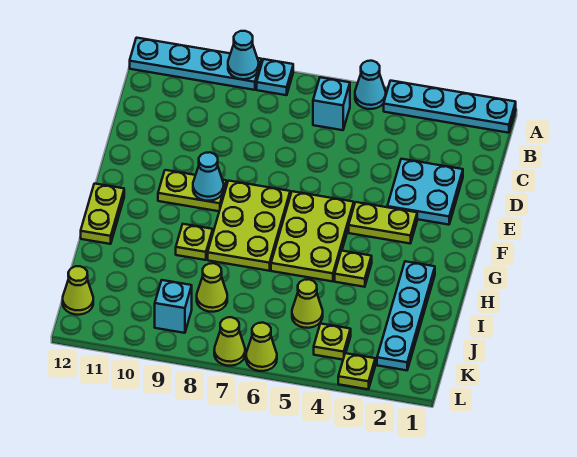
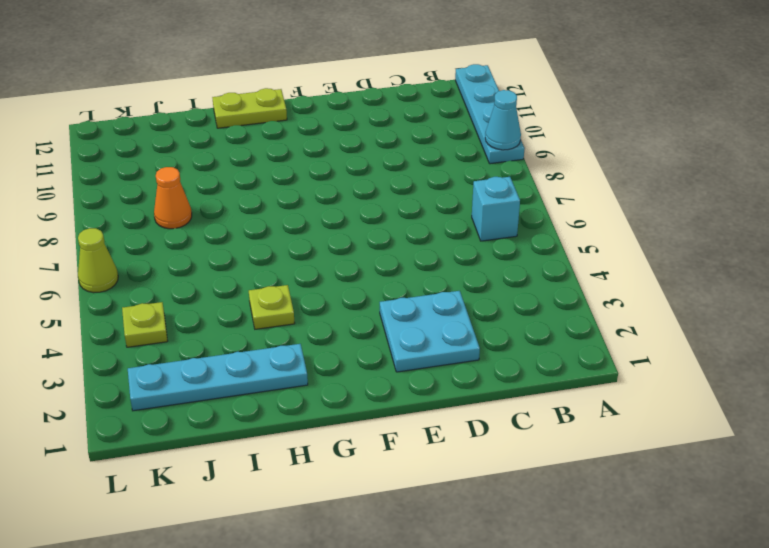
orange 1x1 cone [154,167,192,229] -> lime 1x1 cone [197,263,227,312]
none -> cyan 1x4 plate [384,81,516,133]
none -> cyan 1x1 cone [355,61,386,109]
none -> cyan 1x1 plate [257,59,293,95]

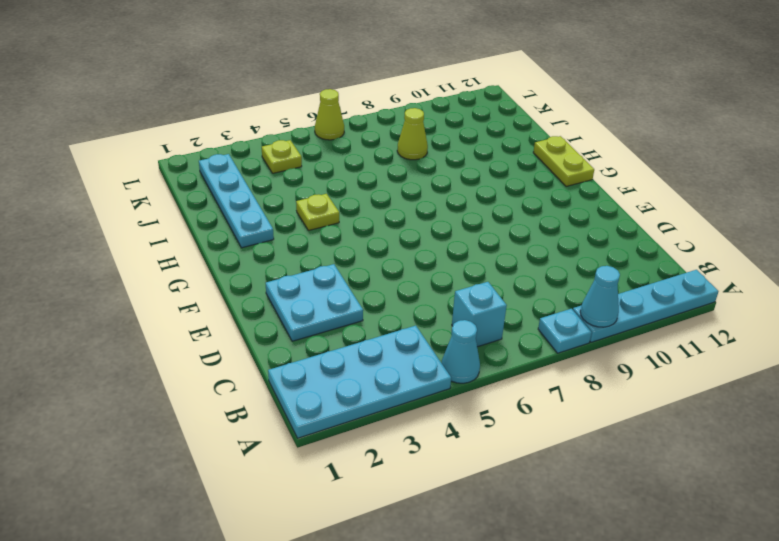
cyan 2x4 plate [268,326,451,438] -> cyan 1x4 plate [384,81,516,133]
none -> lime 1x2 plate [349,202,417,243]
none -> lime 2x3 plate [271,191,354,281]
none -> lime 2x3 plate [208,181,290,271]

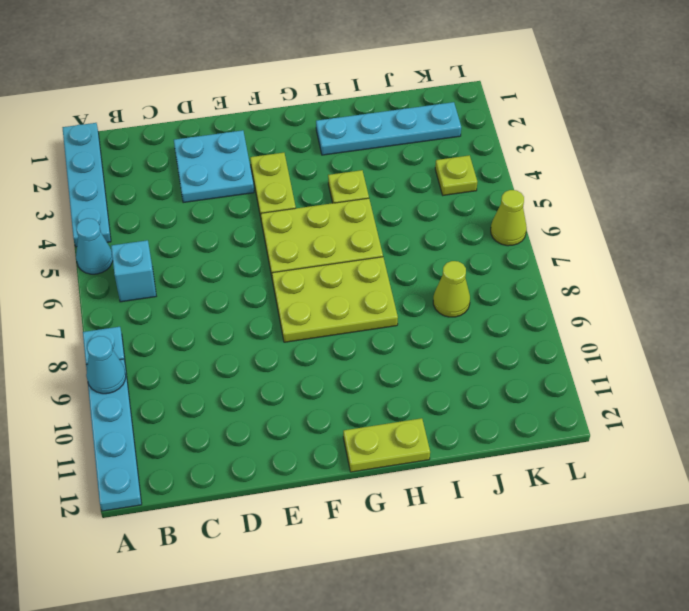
none -> lime 1x2 plate [158,170,227,211]
none -> lime 1x1 plate [176,224,213,260]
none -> lime 1x1 cone [292,279,323,328]

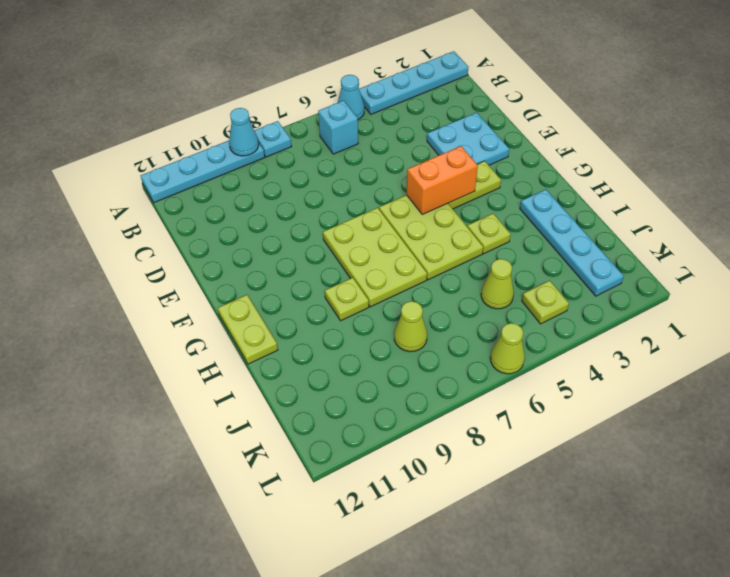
orange 1x2 brick [407,146,478,214] -> none
none -> lime 1x2 plate [158,170,227,211]
none -> cyan 1x1 brick [155,280,192,333]
none -> lime 1x1 cone [63,266,93,315]

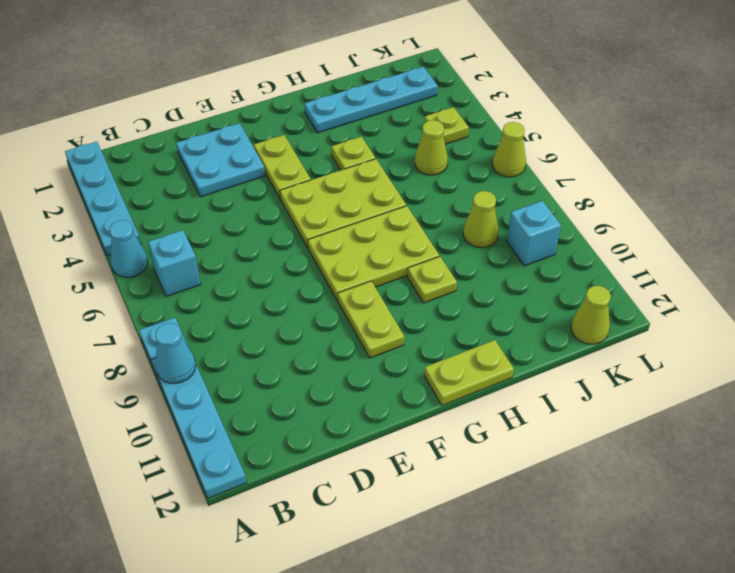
none -> lime 1x1 plate [338,353,375,389]
none -> lime 1x1 cone [214,317,245,366]
none -> cyan 1x1 cone [193,152,224,201]

